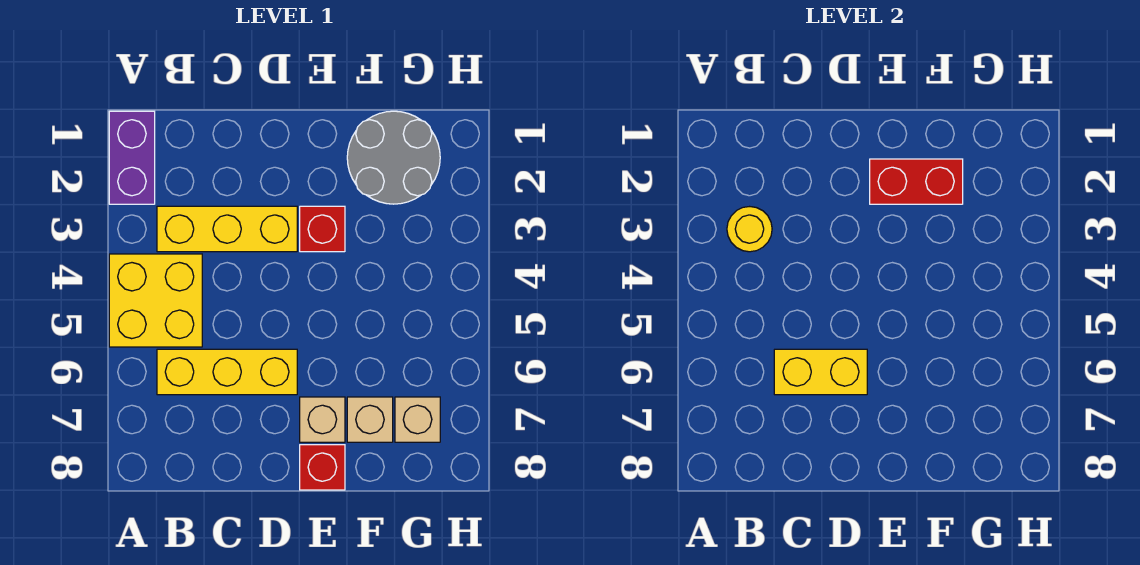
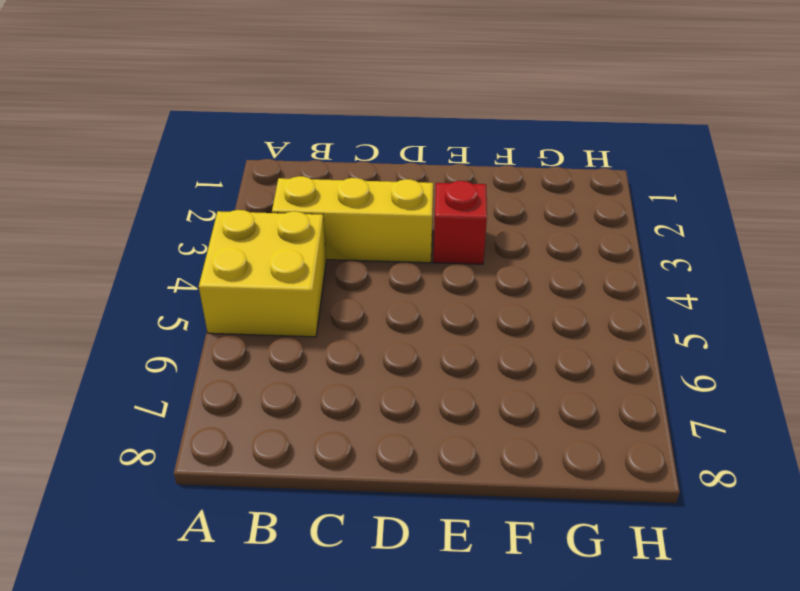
none -> purple 1x2 brick [109,111,155,204]
none -> yellow 1x3 brick [157,349,297,395]
none -> tan 1x1 brick [300,397,345,442]

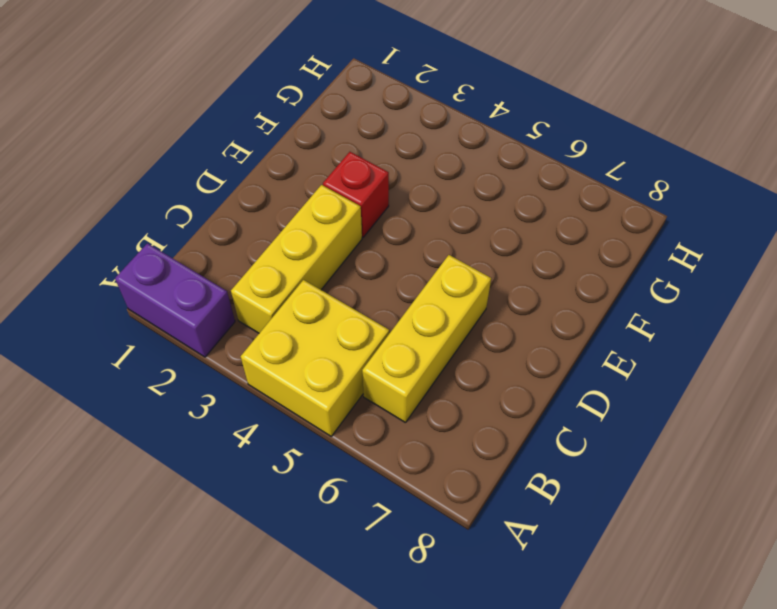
none -> tan 1x1 brick [300,397,345,442]
none -> red 1x1 brick [300,445,345,490]
none -> grey 2x2 round brick [347,111,440,204]

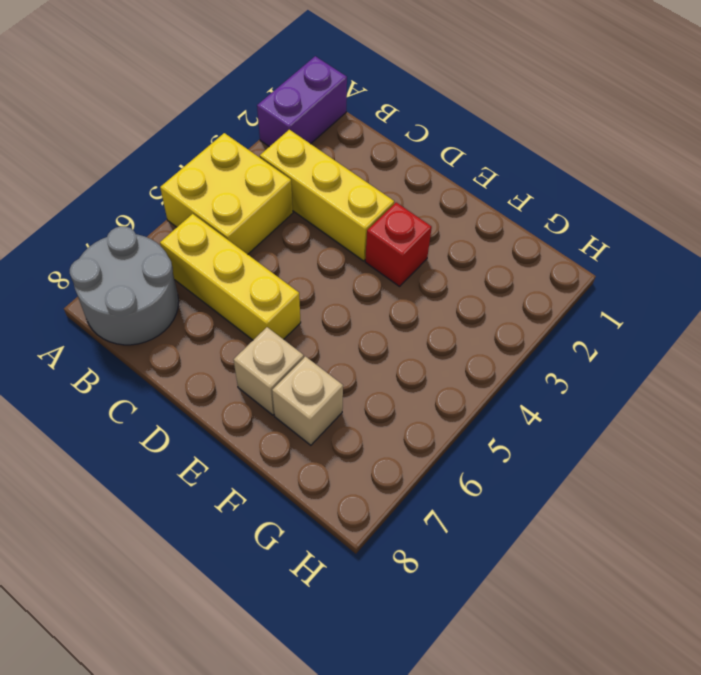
grey 2x2 round brick [70,226,179,345] -> grey 2x2 round brick moved to [347,111,440,204]
none -> red 1x1 brick [300,445,345,490]
none -> tan 1x1 brick [395,397,440,442]
none -> yellow 1x1 round brick [727,207,772,252]

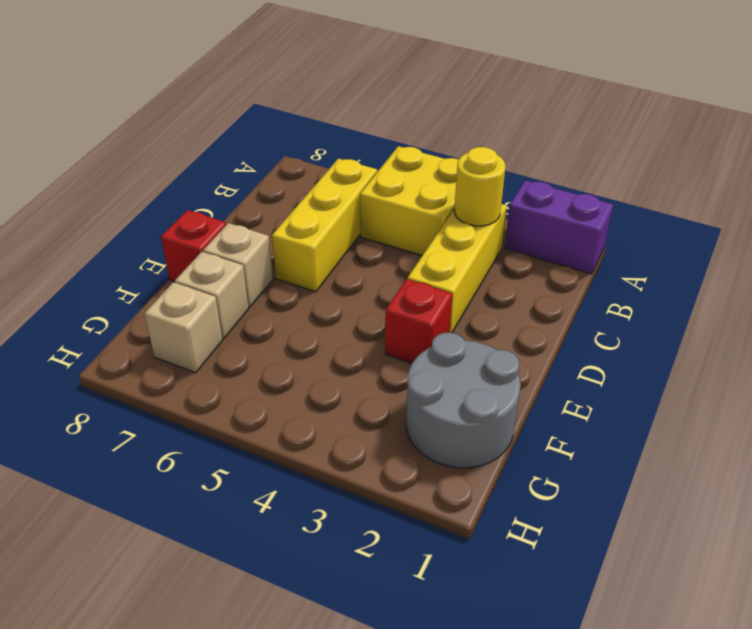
none -> yellow 1x2 brick [774,349,867,395]
none -> red 1x2 brick [870,159,963,204]

